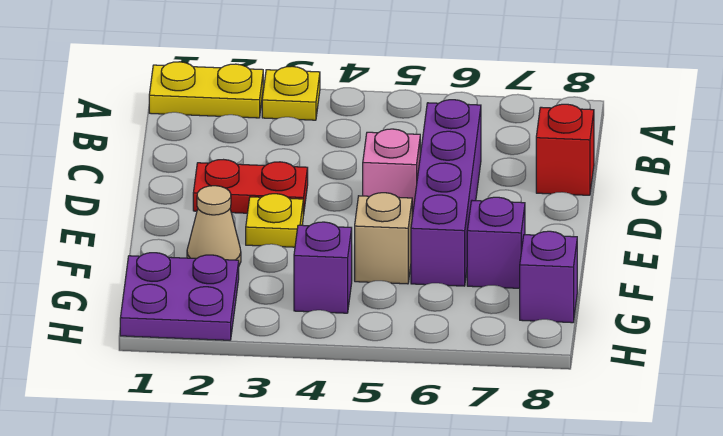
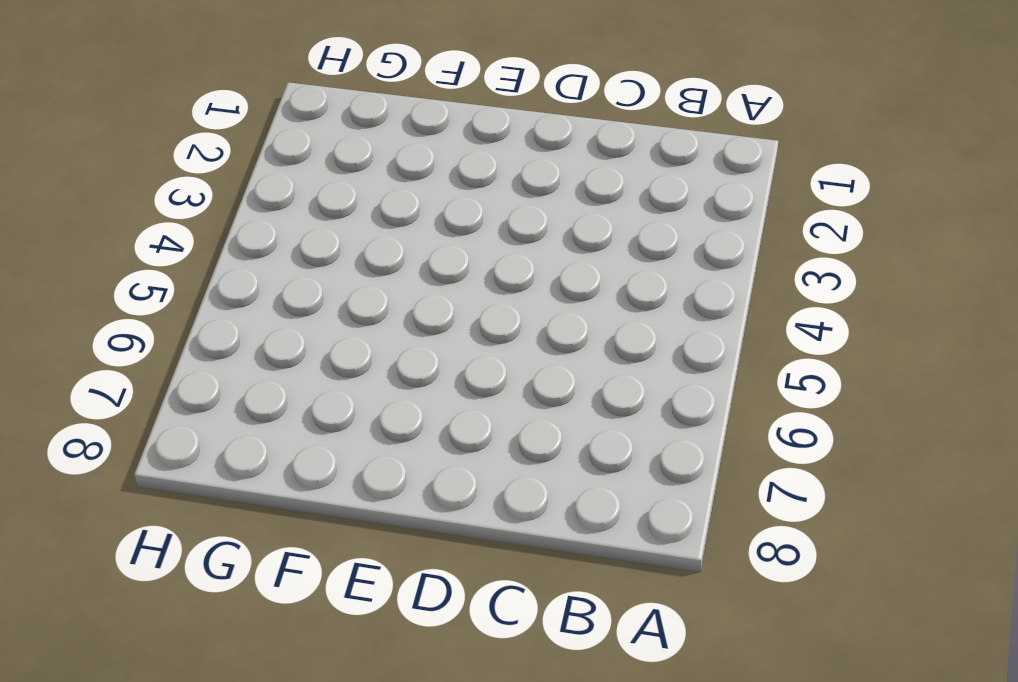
none -> yellow 1x2 plate [149,62,263,118]
none -> yellow 1x1 plate [262,66,320,120]
none -> purple 1x4 brick [411,100,481,286]

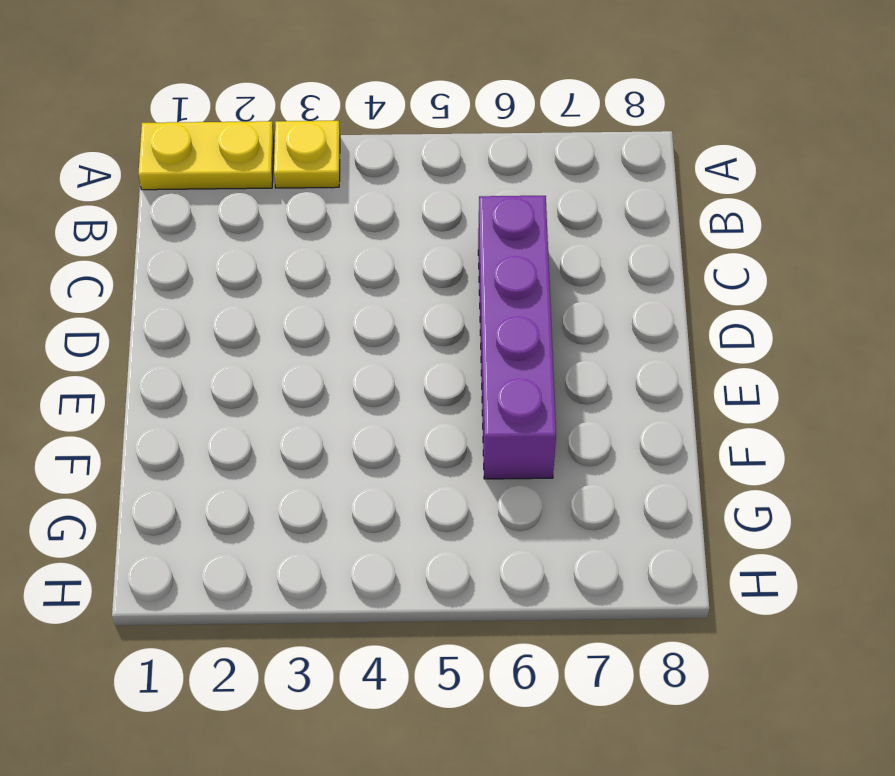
none -> red 1x1 brick [536,104,594,195]
none -> red 1x2 plate [193,160,308,215]
none -> pink 1x1 brick [363,129,420,216]

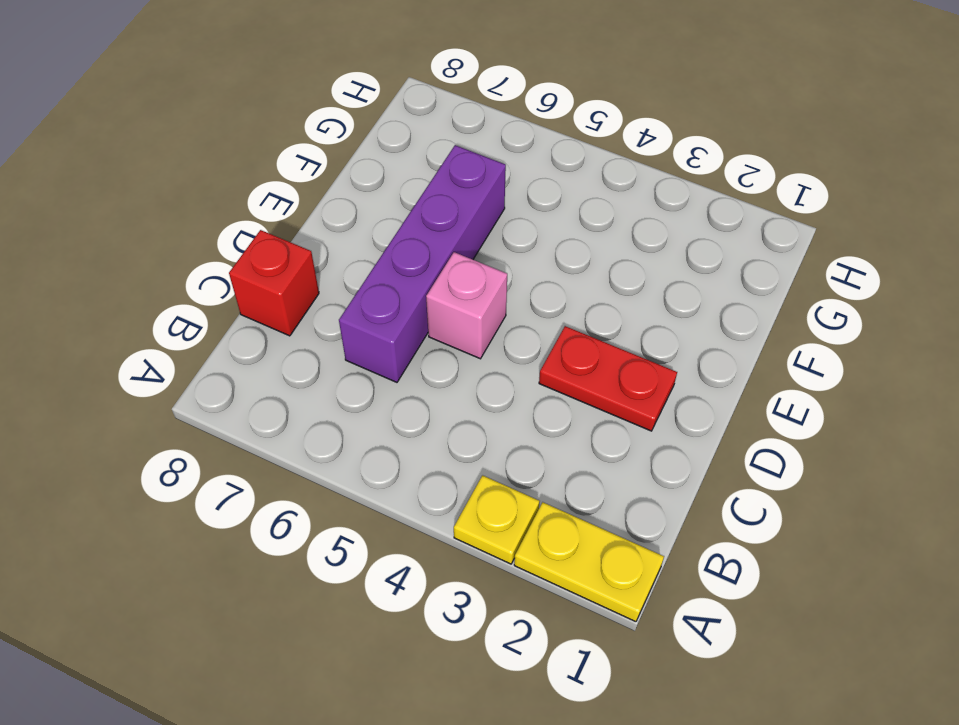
none -> yellow 1x1 plate [246,194,303,247]
none -> tan 1x1 cone [187,186,241,265]
none -> tan 1x1 brick [355,193,412,284]

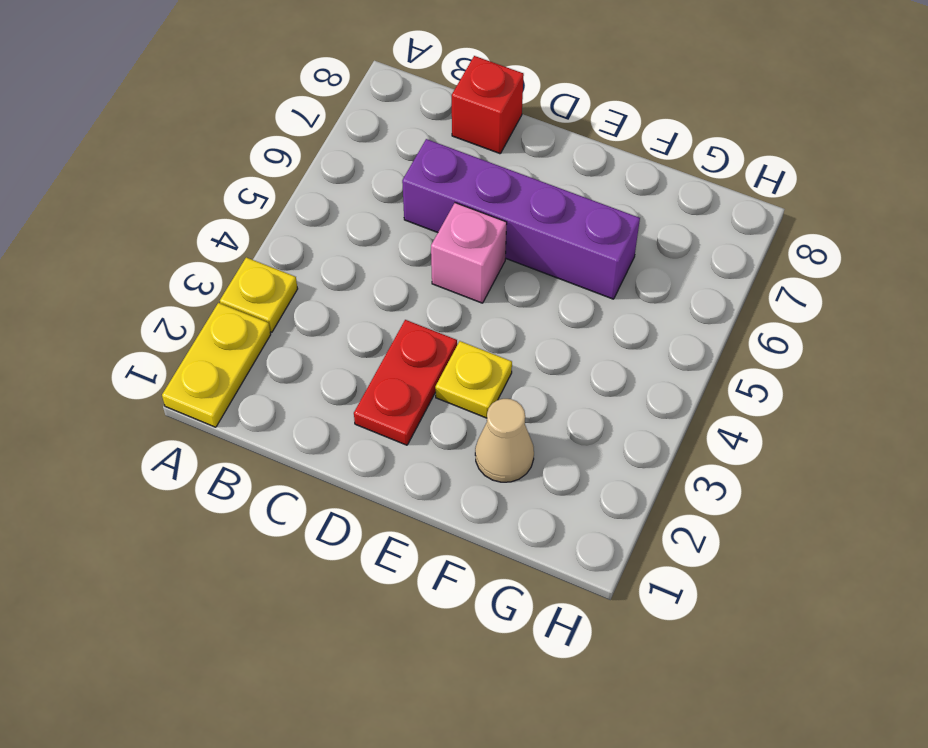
none -> tan 1x1 brick [355,193,412,284]
none -> purple 1x1 brick [467,197,525,288]
none -> purple 2x2 plate [120,253,239,340]

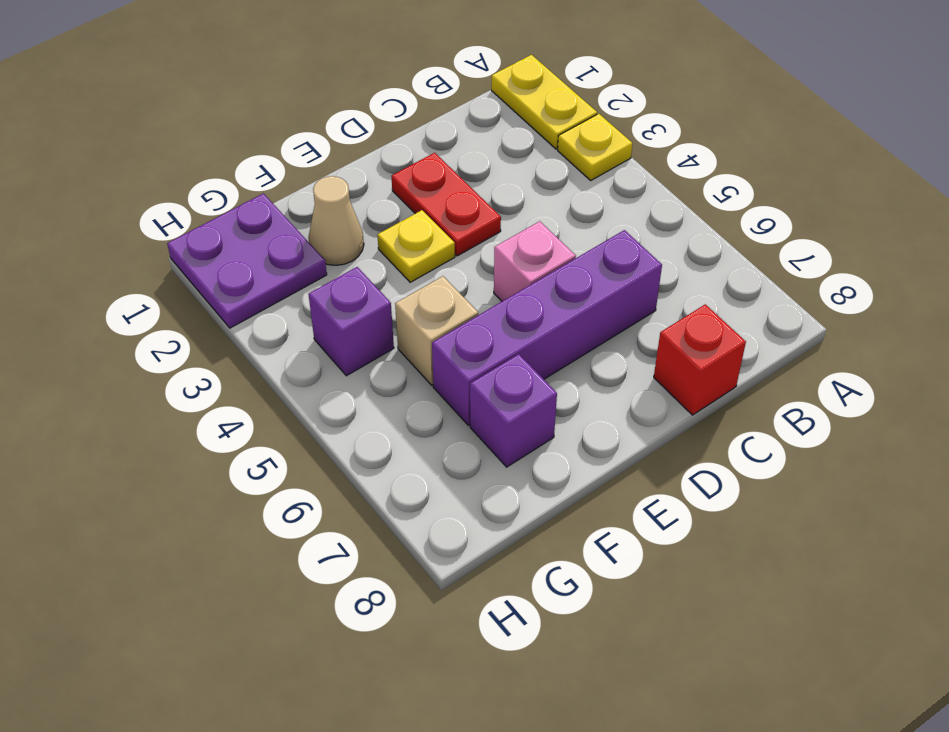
none -> purple 1x1 brick [520,231,577,323]

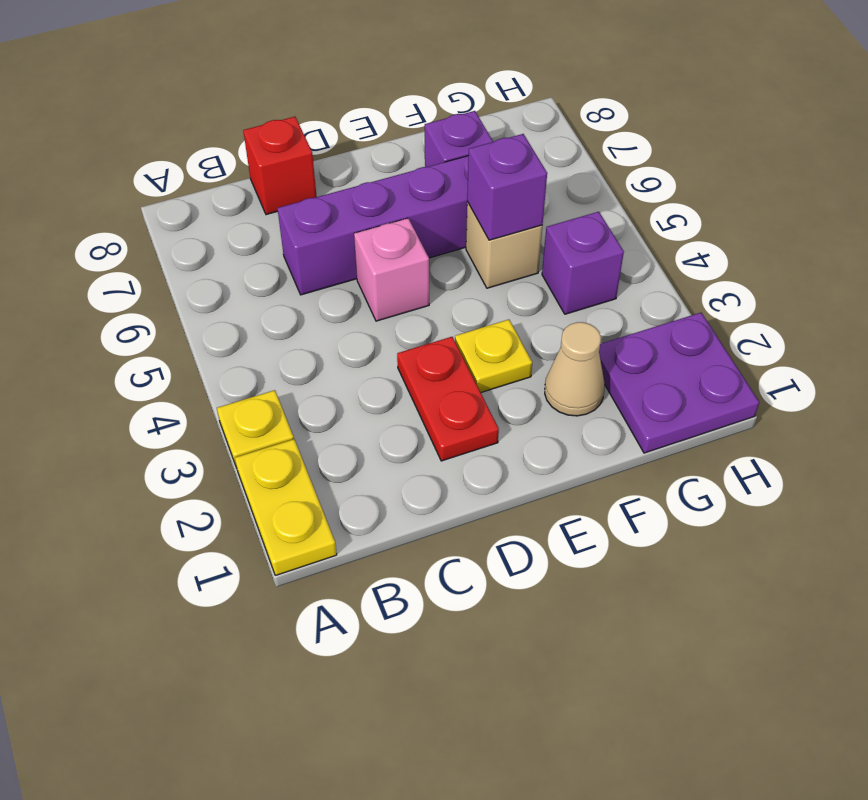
purple 1x1 brick [467,134,547,240] -> purple 1x1 brick moved to [520,231,577,323]

